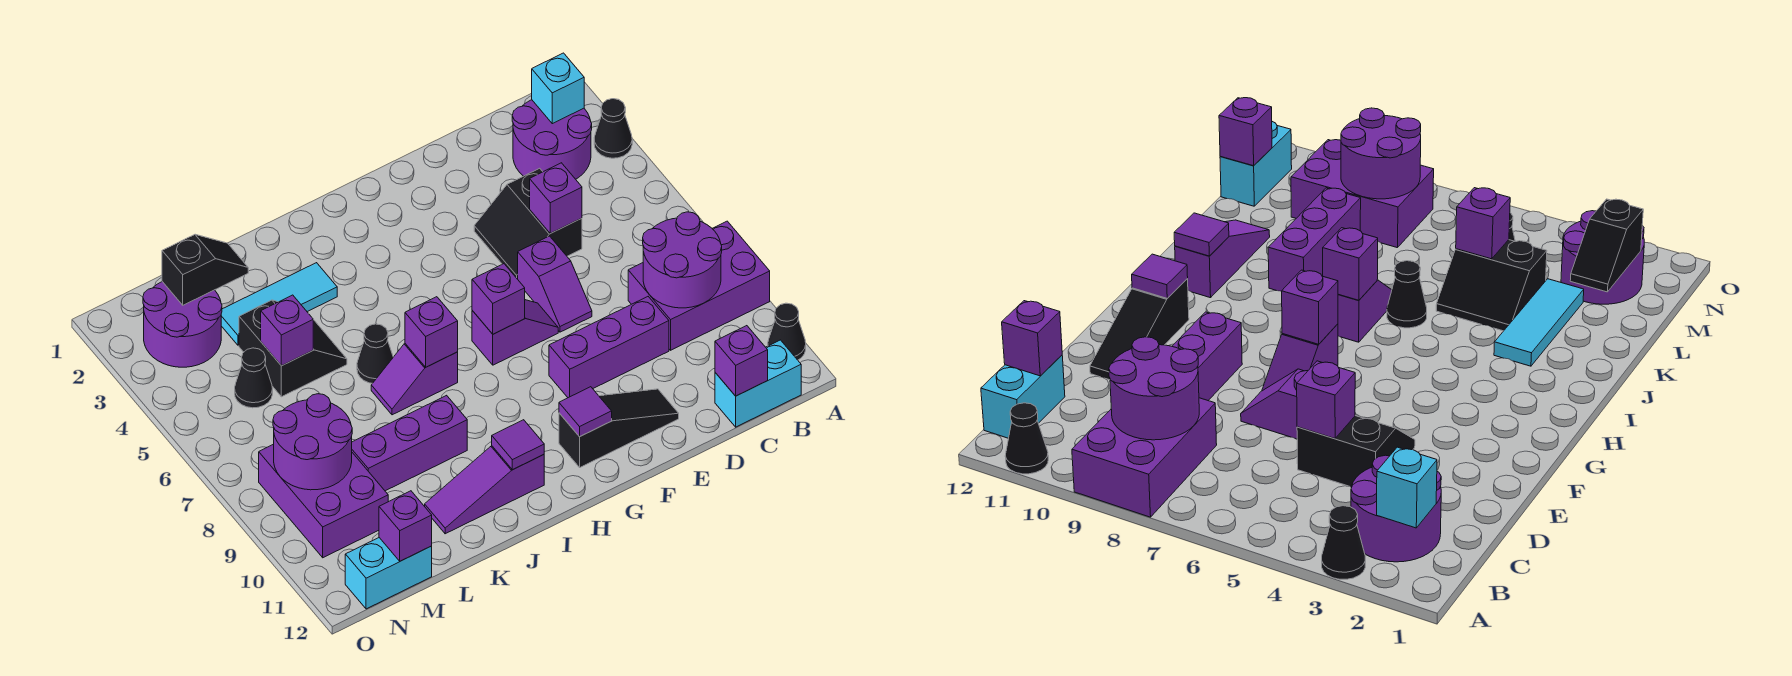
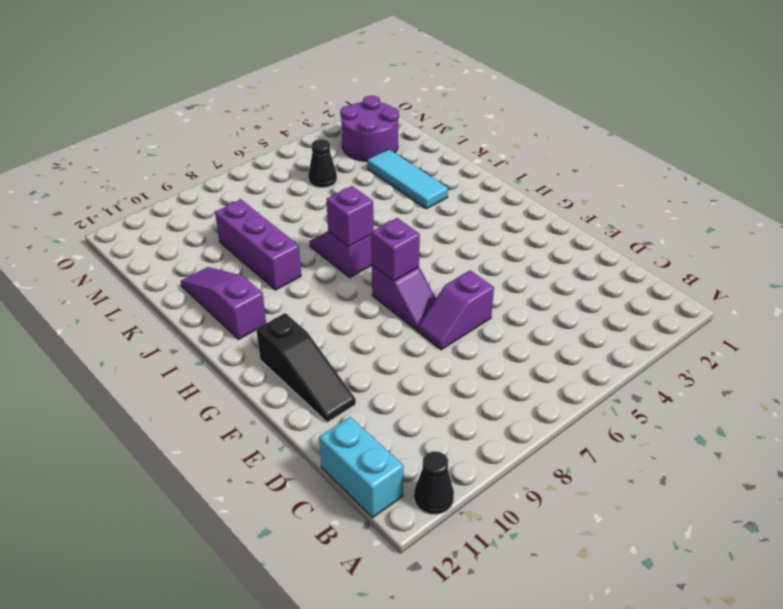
none -> black 1x1 cone [594,99,632,158]
none -> purple 2x3 brick [628,221,770,350]
none -> purple 2x2 round brick [512,100,592,179]
none -> black 2x2 slope [474,168,582,279]

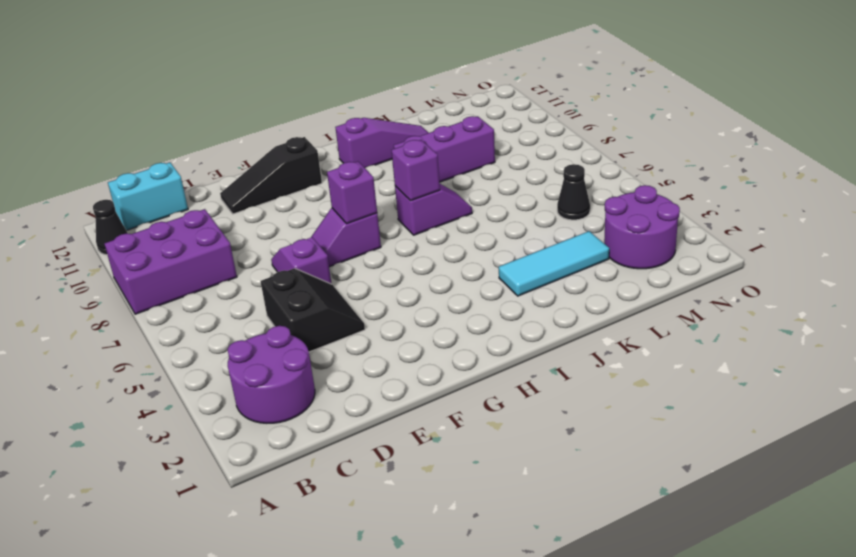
none -> black 1x1 cone [594,99,632,158]
none -> purple 1x3 brick [549,297,669,398]
none -> black 1x1 cone [357,324,393,383]
none -> black 2x2 slope [239,300,347,397]

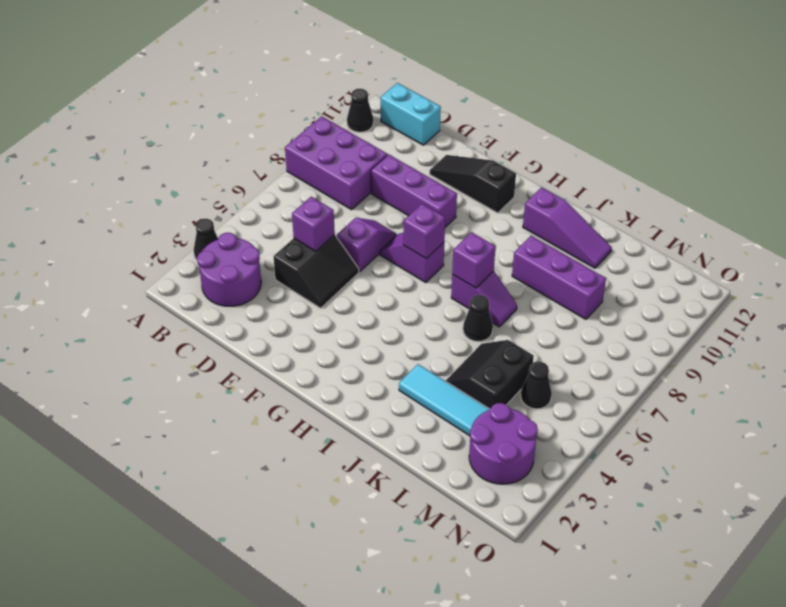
none -> purple 2x3 brick [259,444,388,558]
none -> cyan 1x2 brick [345,538,432,609]
none -> cyan 1x1 brick [532,53,584,124]
none -> purple 2x2 round brick [643,212,722,308]

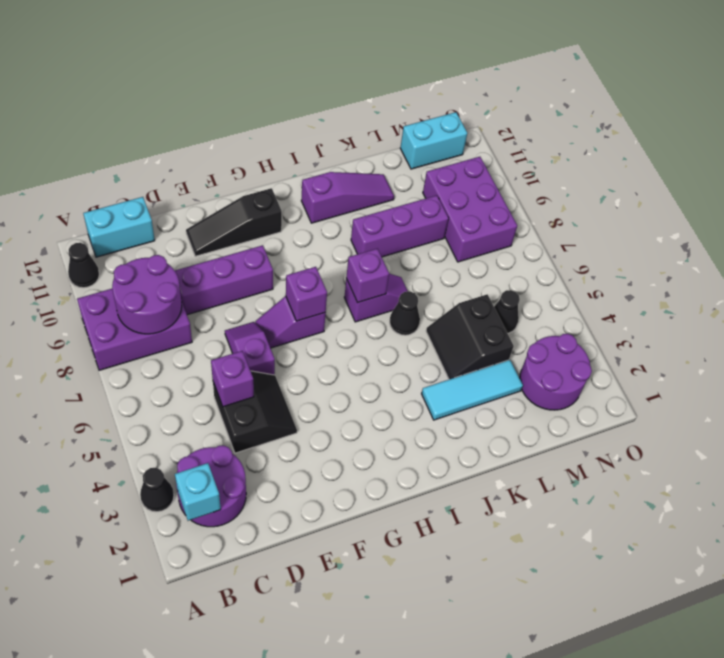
none -> purple 1x1 brick [715,326,768,396]
none -> purple 1x1 tile [559,387,612,437]
none -> purple 1x1 tile [492,420,544,470]
none -> black 1x2 slope [162,234,248,305]

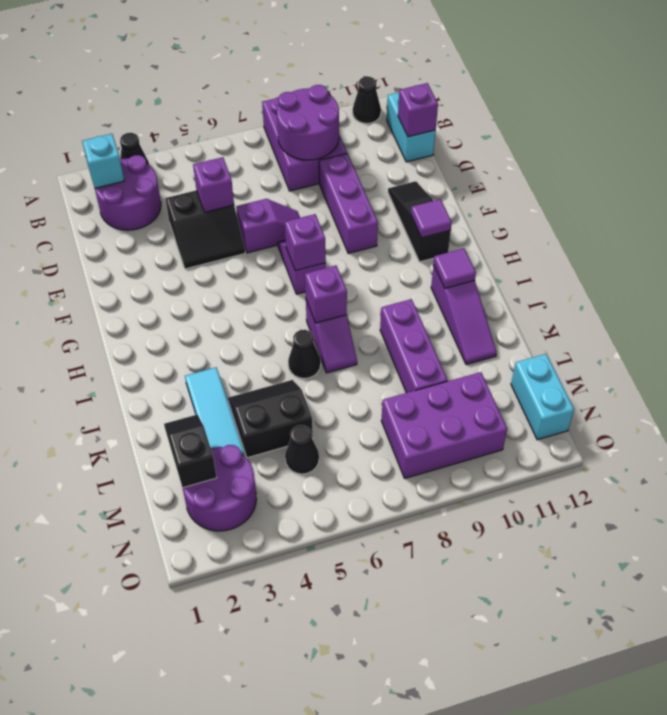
none -> purple 1x1 brick [261,295,313,366]
none -> purple 2x2 round brick [273,394,352,490]
none -> purple 1x1 brick [379,491,432,561]

